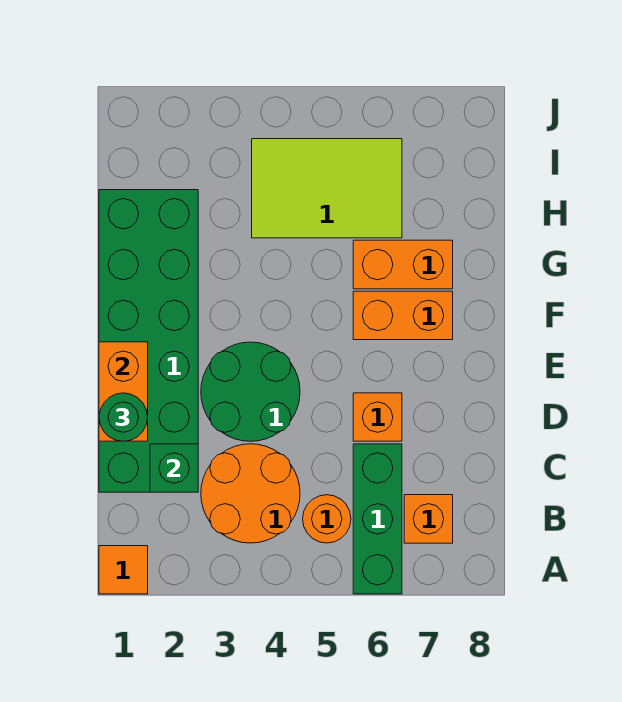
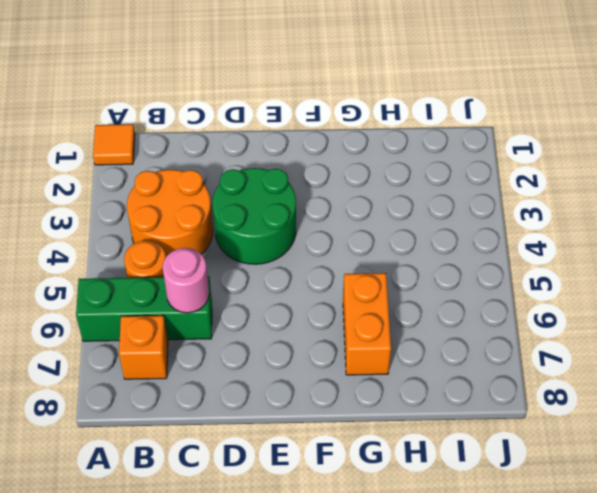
pink 1x1 round brick [162,248,209,313] -> none
none -> green 2x6 brick [99,190,198,492]
none -> orange 1x1 brick [353,393,402,441]
none -> orange 1x2 brick [353,291,453,340]

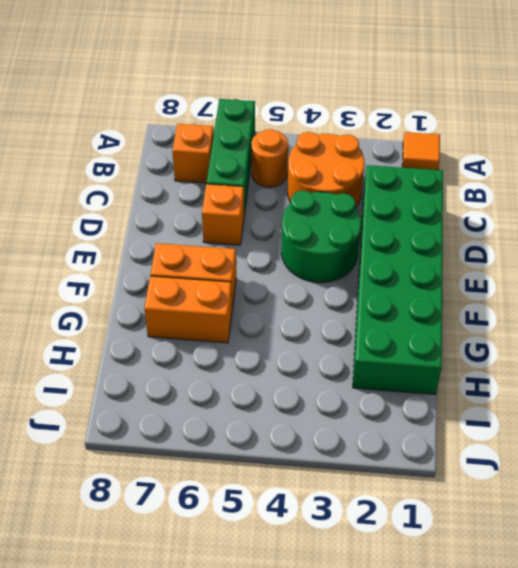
none -> lime 2x3 tile [252,139,402,238]
none -> green 1x1 brick [150,444,198,492]
none -> orange 1x2 brick [99,342,148,441]

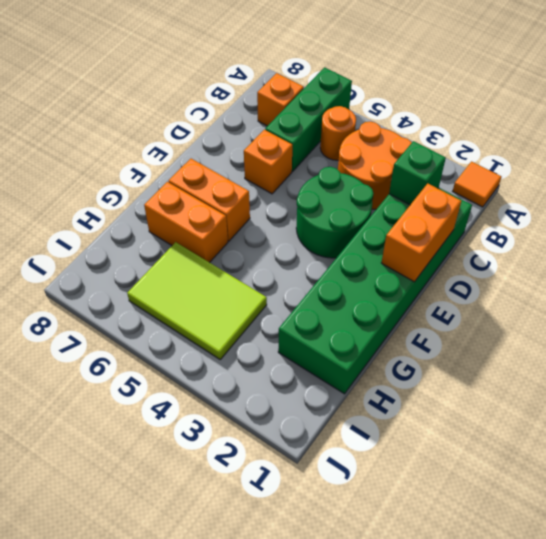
none -> green 1x1 round brick [99,393,148,441]

